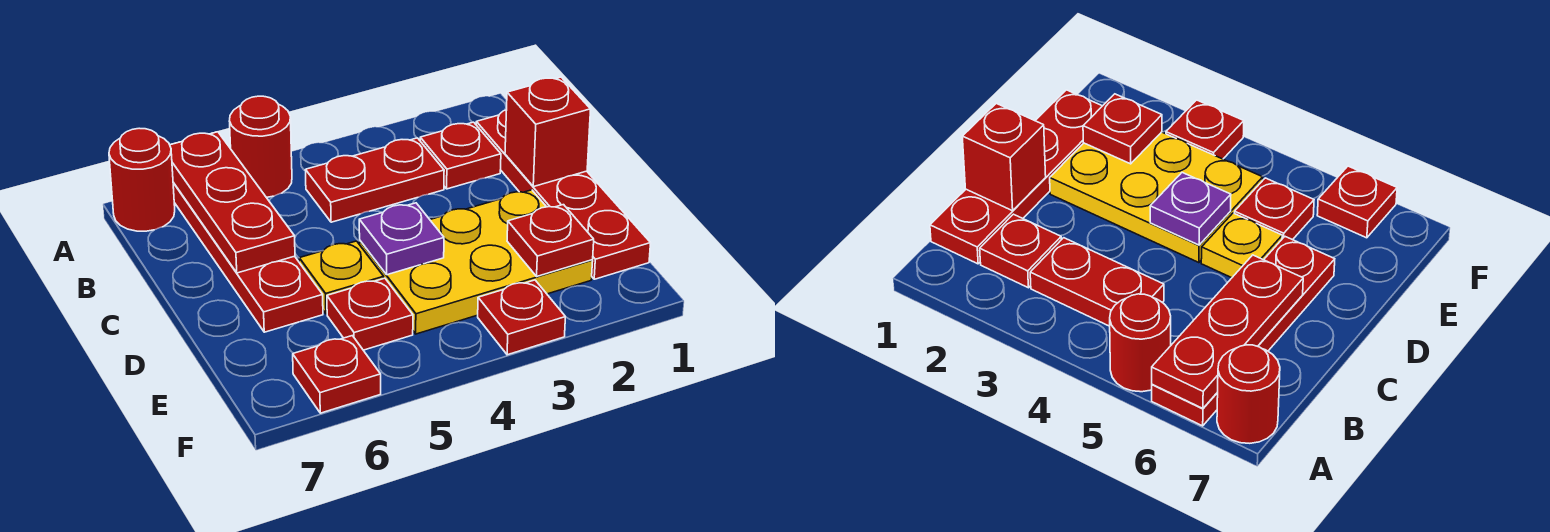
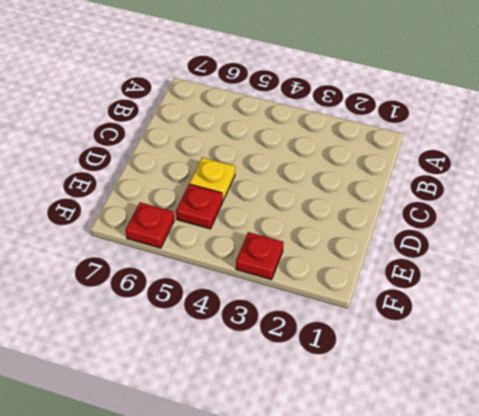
none -> red 1x1 round brick [230,96,292,197]
none -> red 1x4 plate [173,182,323,332]
none -> red 1x1 round brick [109,128,175,231]

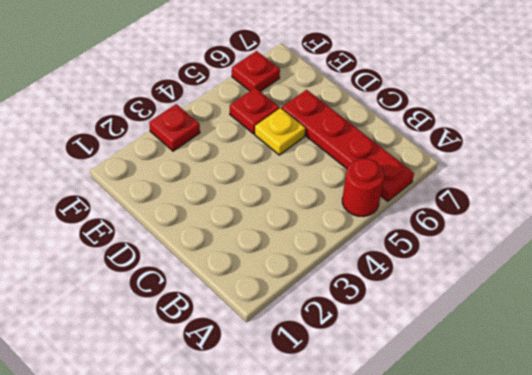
none -> red 1x1 round brick [109,128,175,231]
none -> red 1x4 plate [476,110,651,279]
none -> red 1x1 plate [420,122,501,189]

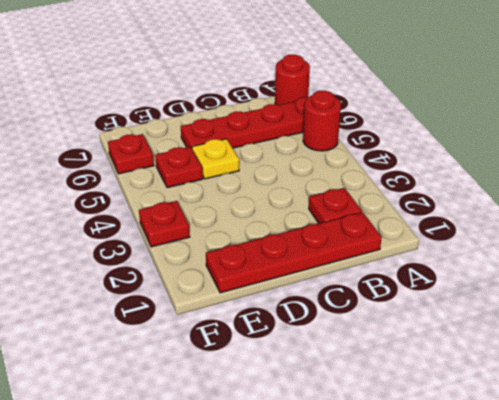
none -> red 1x2 plate [305,138,444,222]
none -> yellow 2x3 plate [360,190,593,334]
none -> red 1x3 plate [170,132,295,273]

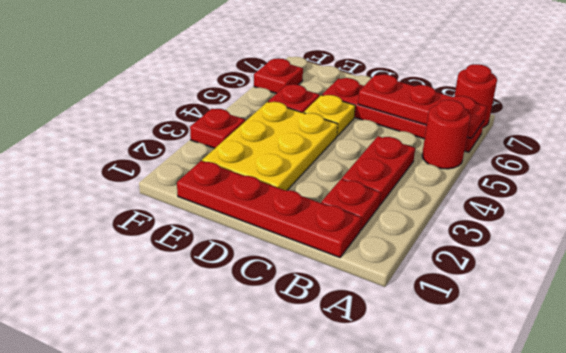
none -> red 1x1 brick [505,77,591,187]
none -> purple 1x1 plate [359,203,444,275]
none -> red 1x1 plate [507,205,594,276]

